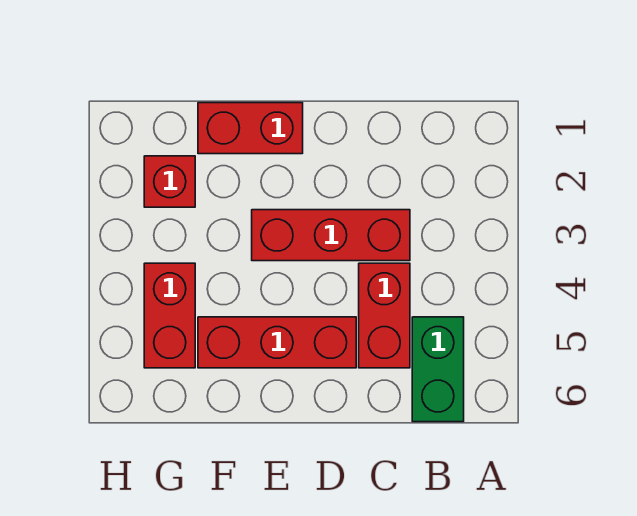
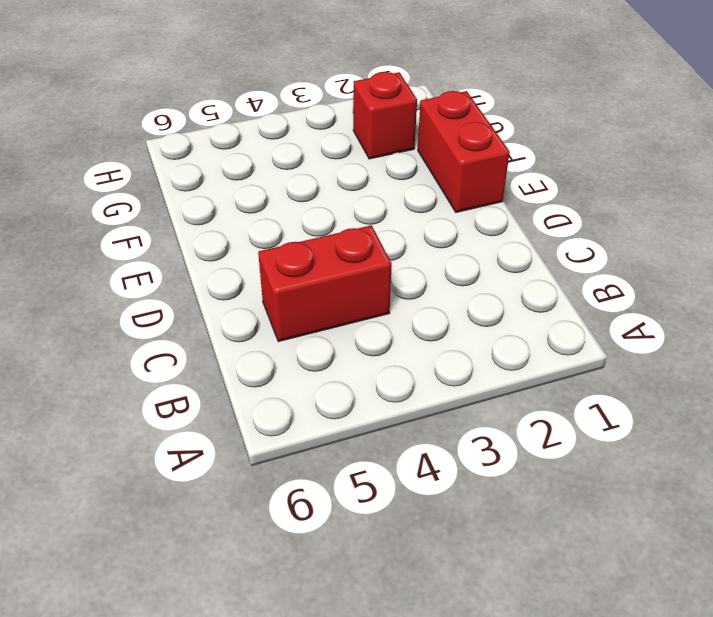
none -> green 1x2 brick [412,317,464,422]
none -> red 1x3 brick [252,210,410,261]

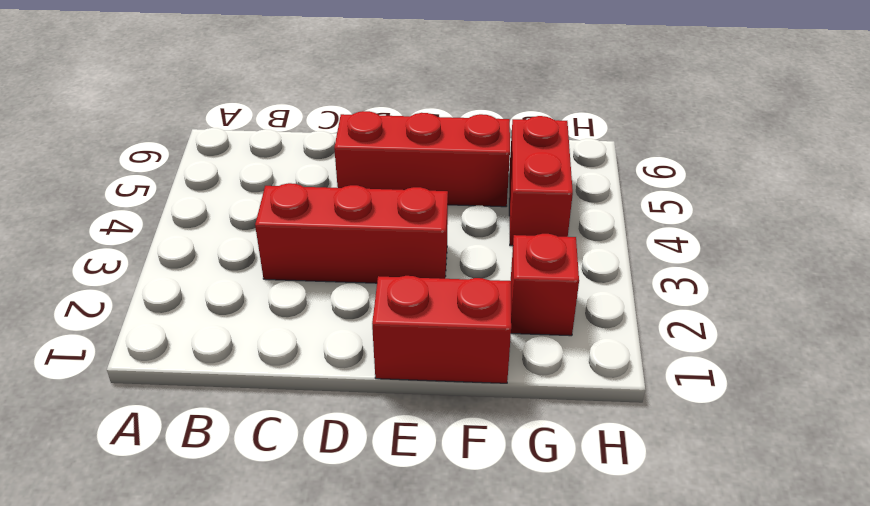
none -> green 1x2 brick [412,317,464,422]
none -> red 1x2 brick [359,263,410,368]

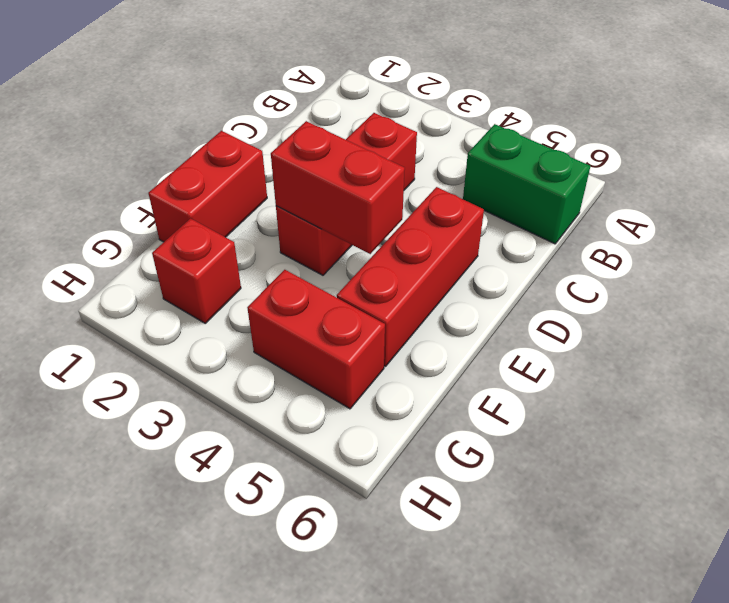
red 1x2 brick [271,121,405,254] -> red 1x2 brick moved to [359,263,410,368]

